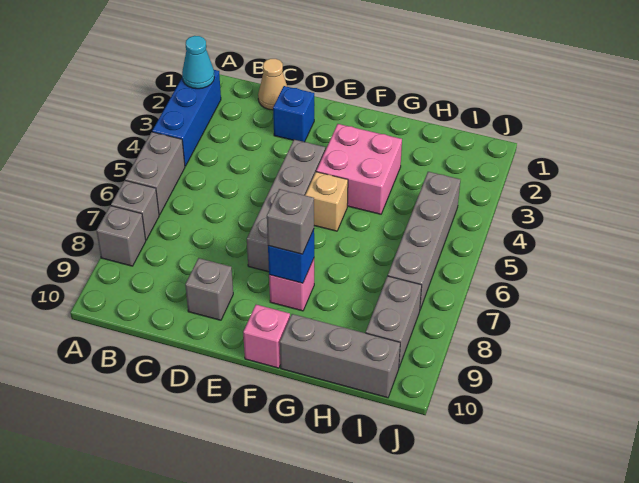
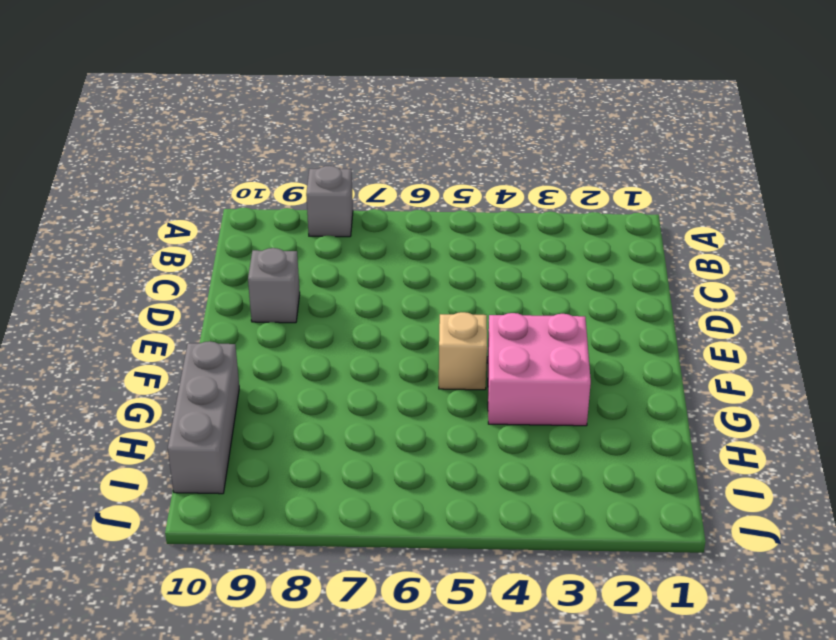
none -> blue 1x3 brick [152,70,221,166]
none -> grey 1x2 brick [125,132,185,215]
none -> grey 1x1 brick [111,180,159,240]

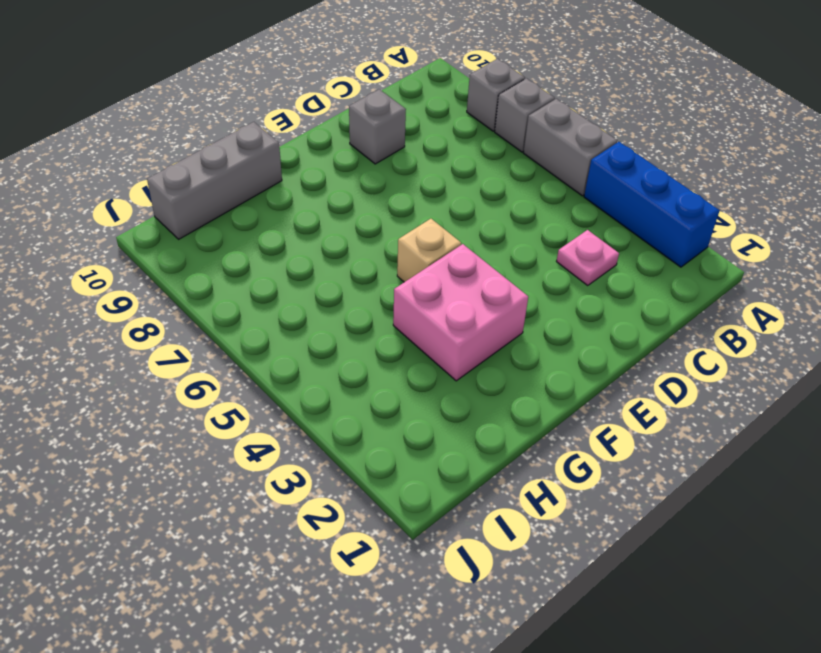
pink 1x1 plate [556,230,619,286] -> none
none -> tan 1x1 cone [258,59,287,110]
none -> blue 1x1 brick [273,86,314,142]
none -> grey 1x4 brick [247,140,325,272]

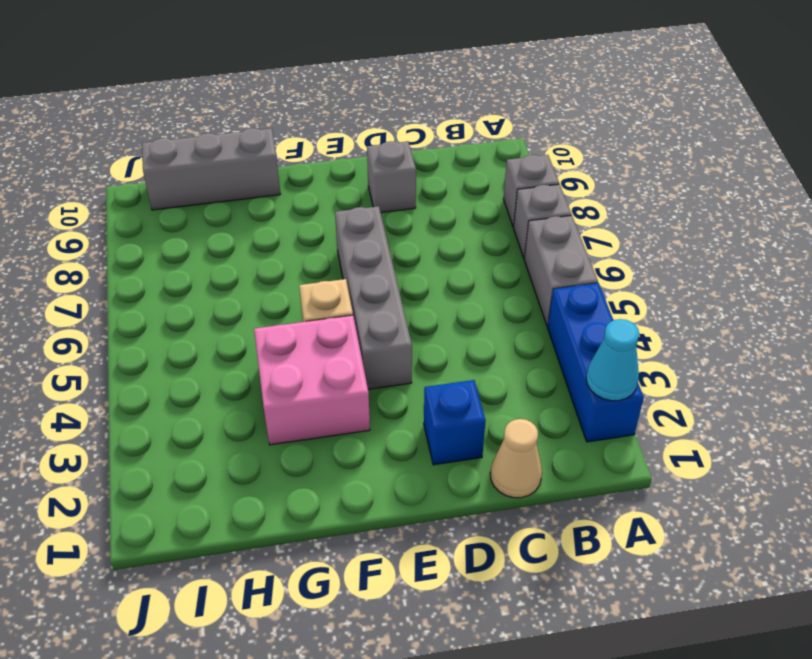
none -> pink 1x1 brick [269,259,314,311]
none -> pink 1x1 brick [243,305,290,368]
none -> grey 1x4 brick [388,172,460,309]

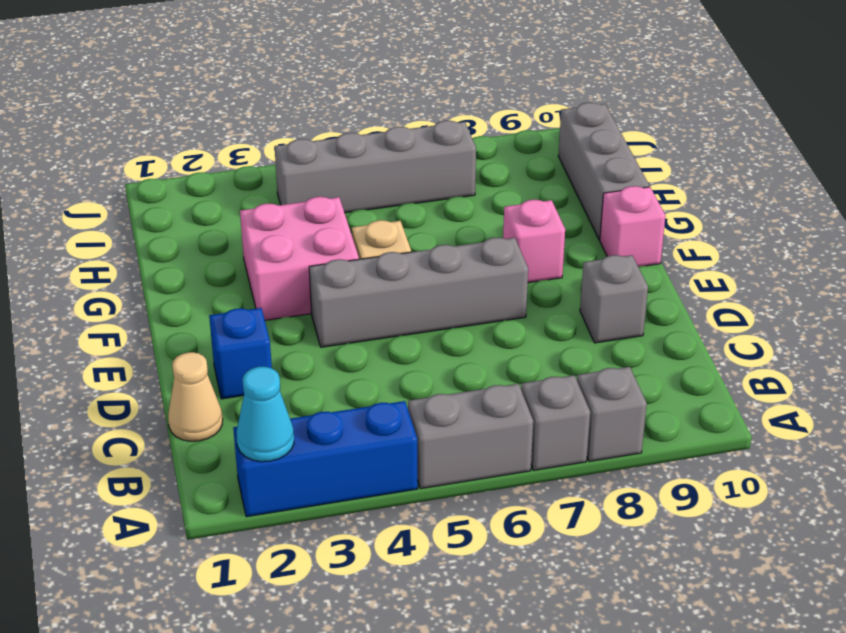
none -> grey 1x2 brick [366,276,422,367]
none -> blue 1x1 brick [268,229,314,283]
none -> grey 1x1 brick [267,189,314,254]

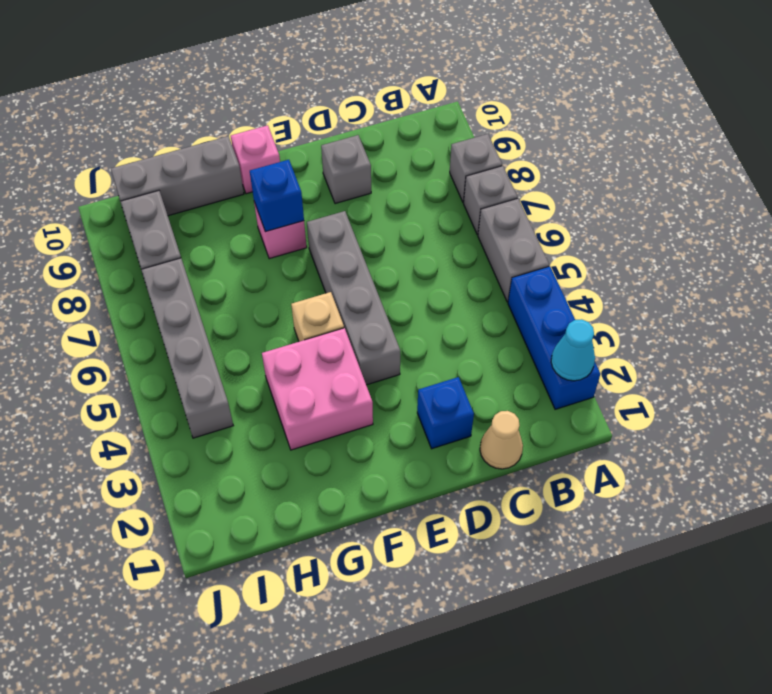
none -> grey 1x1 brick [267,189,314,254]

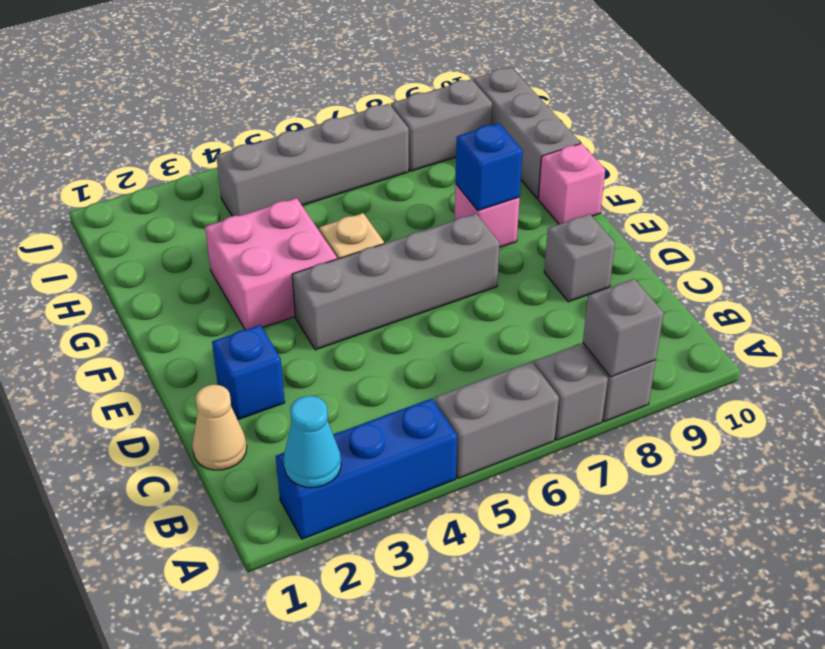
grey 1x1 brick [583,279,664,377] -> grey 1x1 brick moved to [267,189,314,254]

